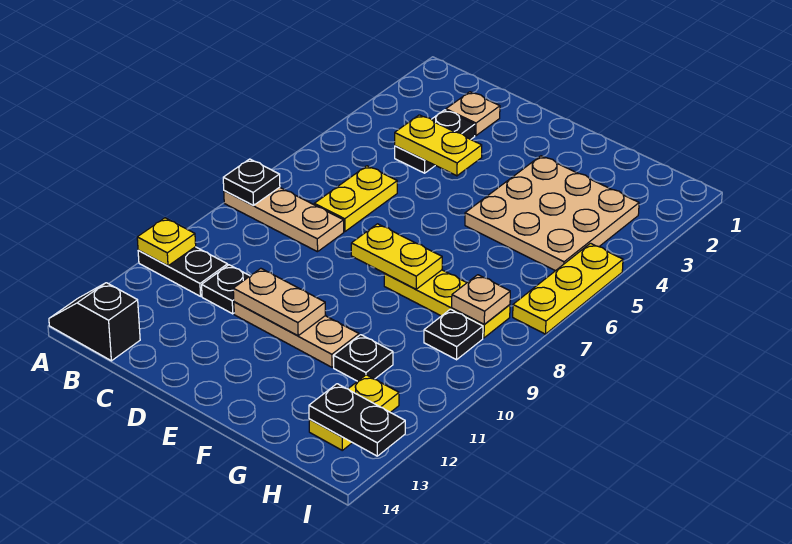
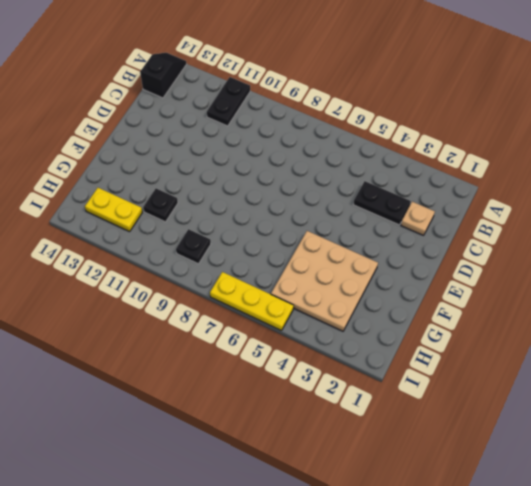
none -> tan 1x3 plate [224,187,344,252]
none -> yellow 1x2 plate [314,166,397,232]
none -> black 1x1 plate [202,265,249,314]

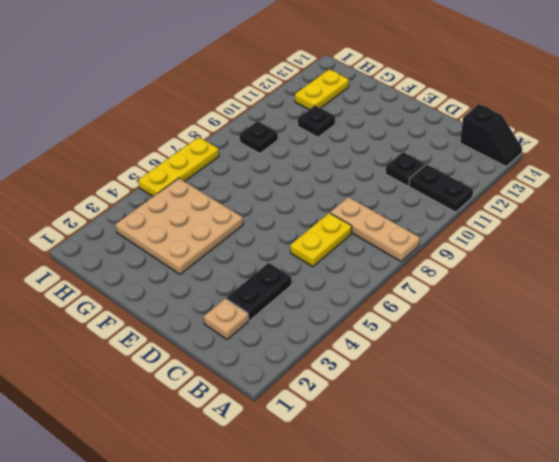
none -> tan 1x3 plate [234,302,359,367]
none -> yellow 1x3 plate [384,270,510,338]
none -> black 1x1 plate [223,159,280,205]

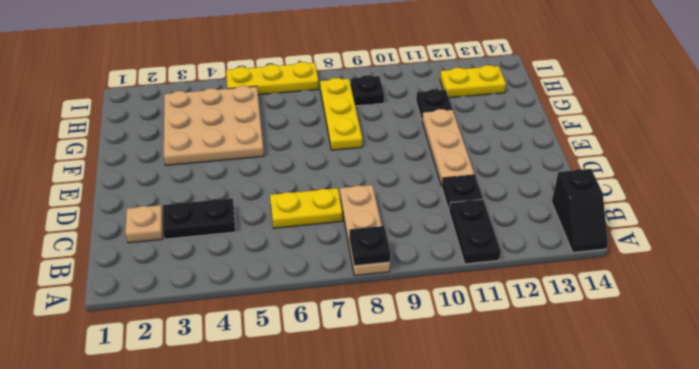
none -> yellow 1x1 plate [137,218,196,266]
none -> yellow 1x2 plate [395,115,482,176]
none -> tan 1x2 plate [233,268,325,336]

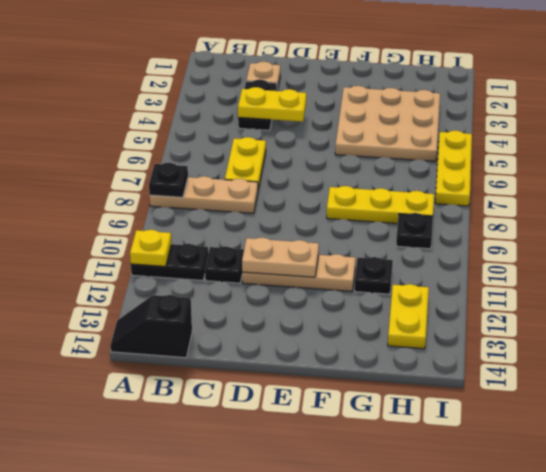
none -> yellow 1x2 plate [351,224,442,289]
none -> tan 1x1 plate [452,275,510,324]
none -> black 1x2 plate [309,384,405,456]

